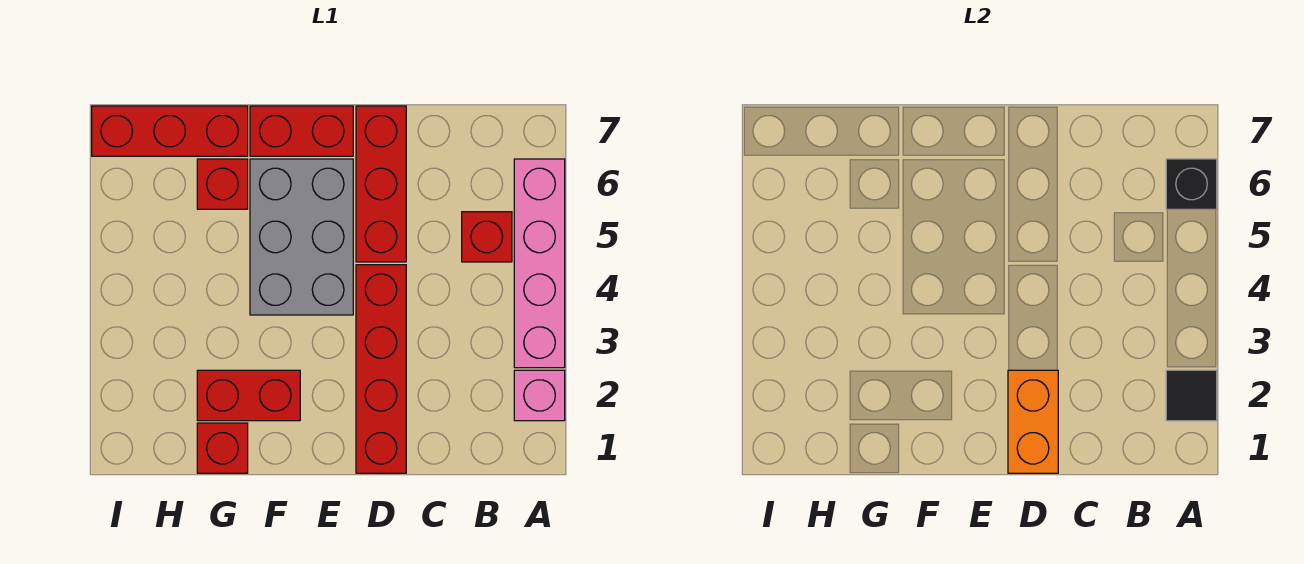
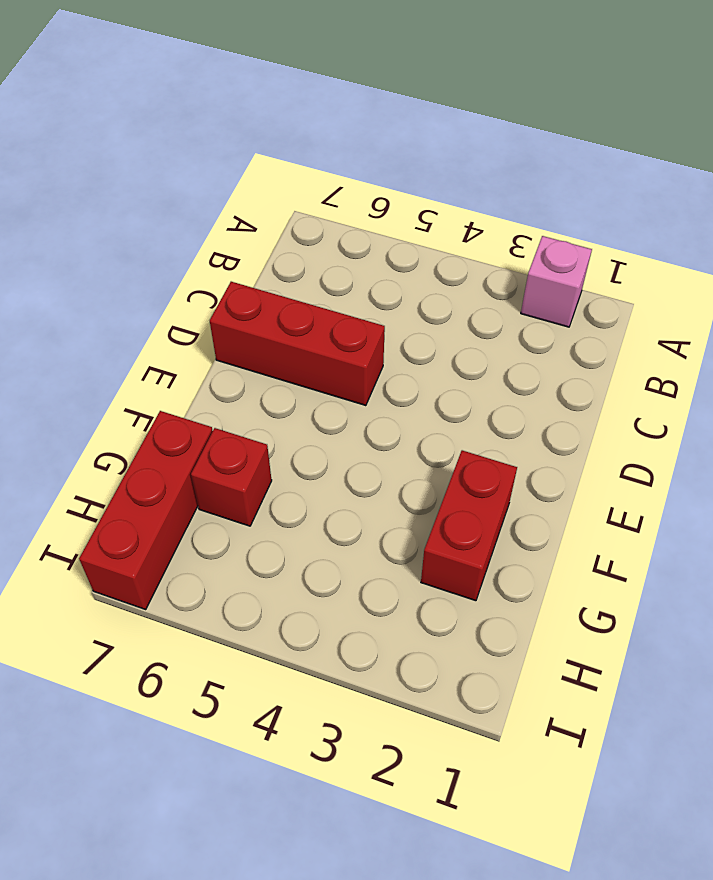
none -> pink 1x4 brick [514,159,565,368]
none -> red 1x1 brick [462,212,512,262]
none -> red 1x4 brick [356,265,406,473]

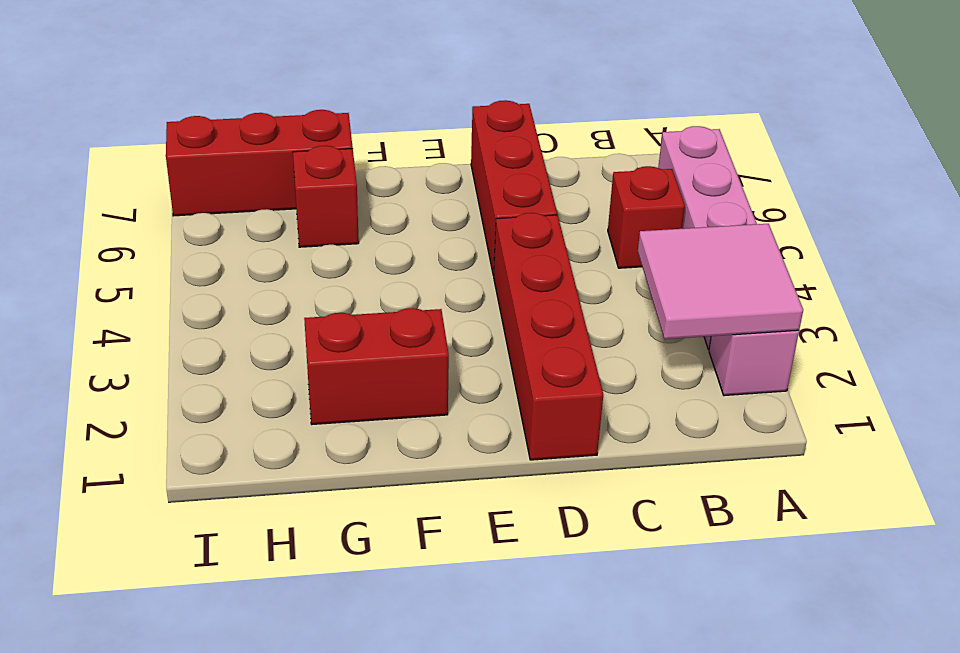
pink 2x2 tile [638,224,803,339] -> black 1x1 tile [1166,370,1217,421]
none -> grey 2x3 brick [250,159,353,315]
none -> red 1x2 brick [250,106,353,156]
none -> red 1x1 brick [197,423,248,473]

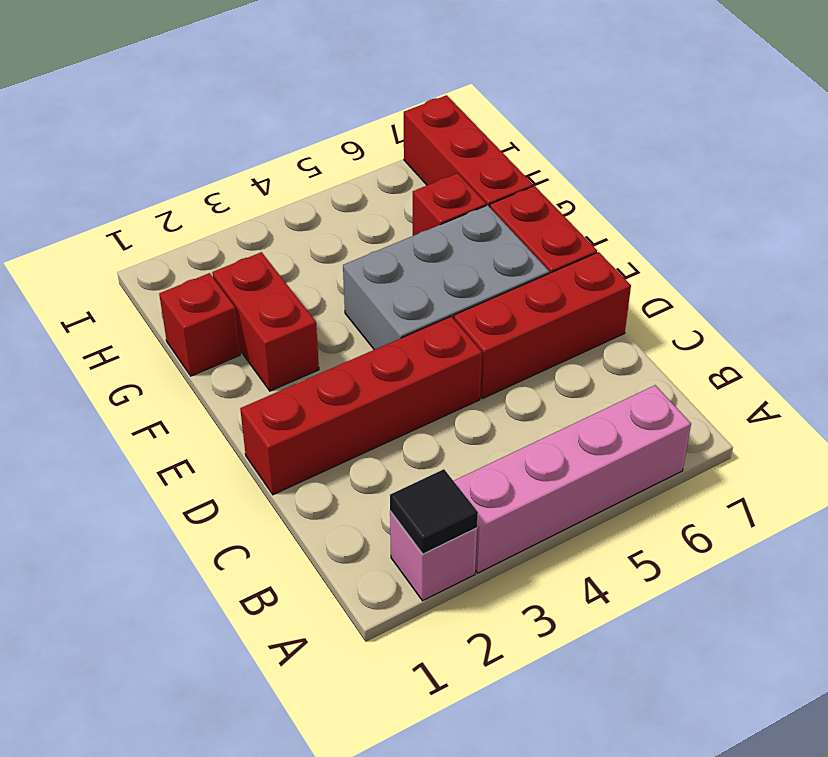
none -> red 1x1 brick [462,212,512,262]
none -> black 1x1 brick [1166,159,1217,209]
none -> orange 1x2 brick [1008,370,1058,473]

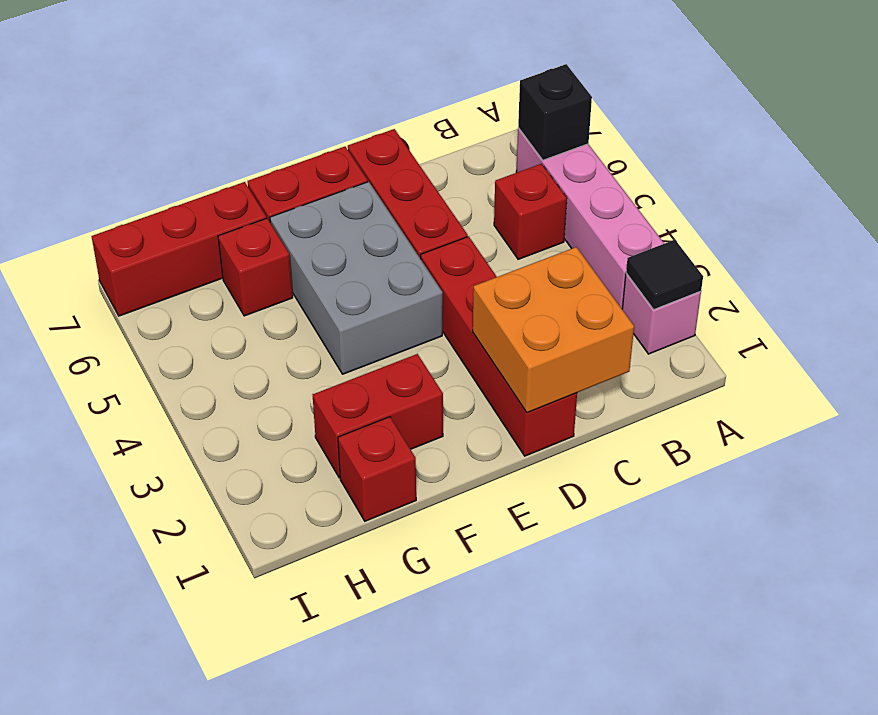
orange 2x2 brick [473,247,634,413] -> orange 1x2 brick [1008,370,1058,473]

